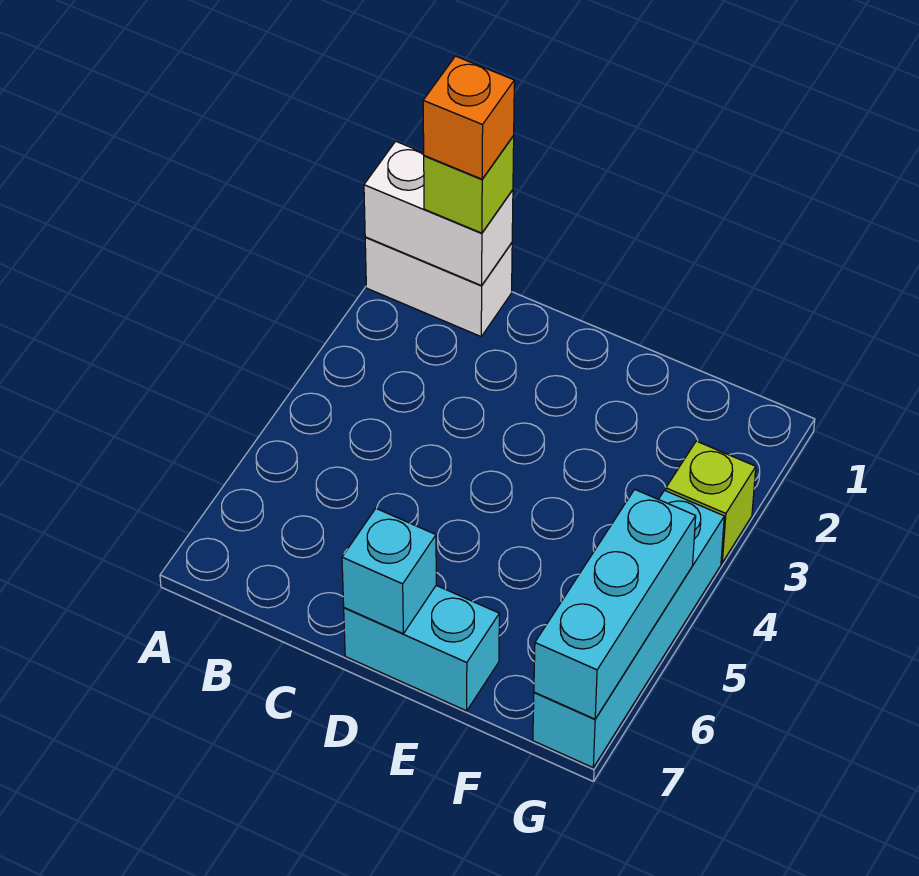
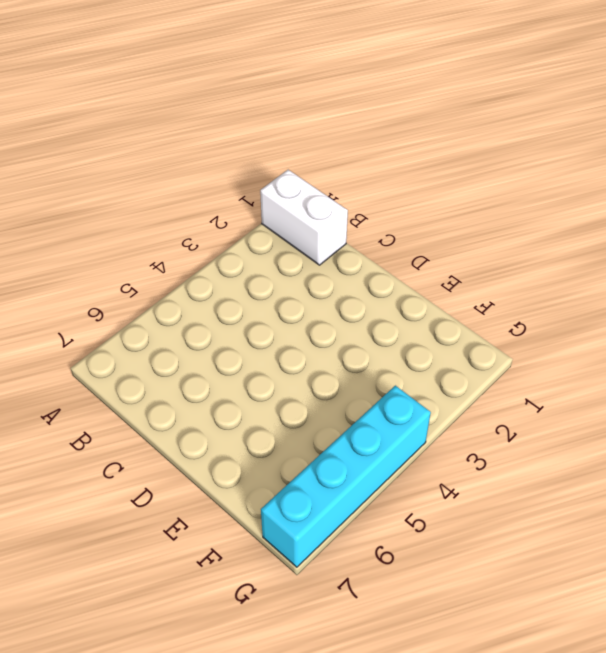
none -> cyan 1x2 brick [344,585,499,711]
none -> lime 1x1 brick [666,441,756,563]

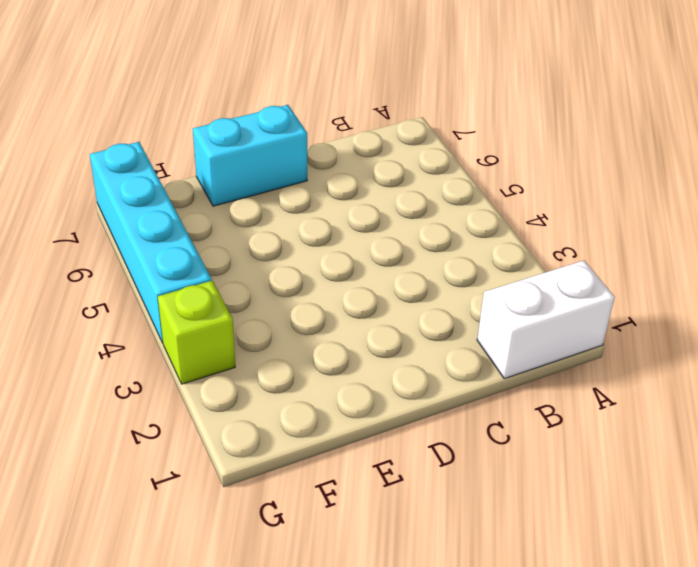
none -> white 1x2 brick [364,141,513,286]
none -> cyan 1x1 brick [342,508,436,634]

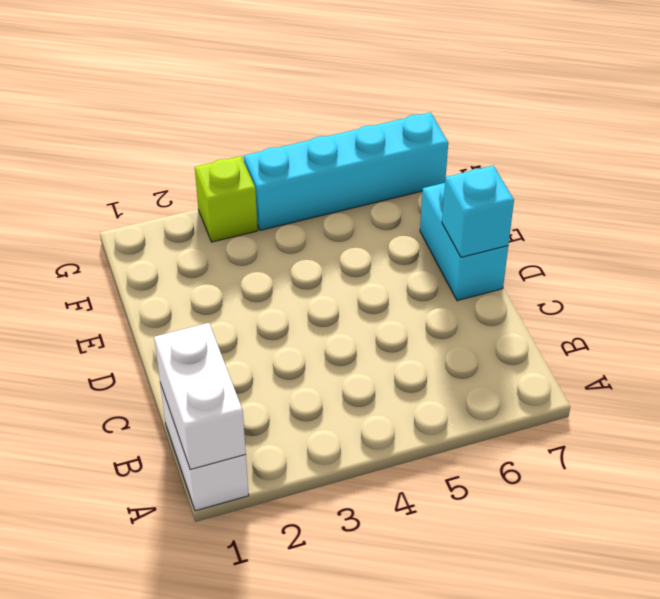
none -> cyan 1x3 brick [534,489,696,719]
none -> lime 1x1 brick [424,136,514,233]

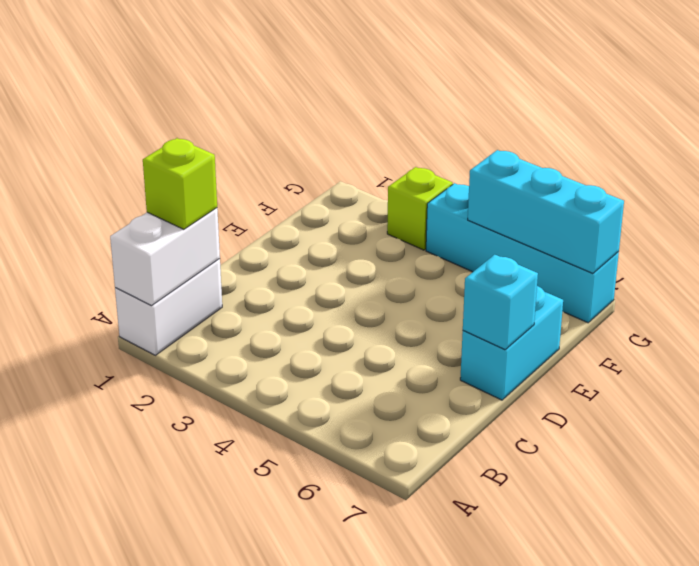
none -> orange 1x1 brick [423,56,514,179]

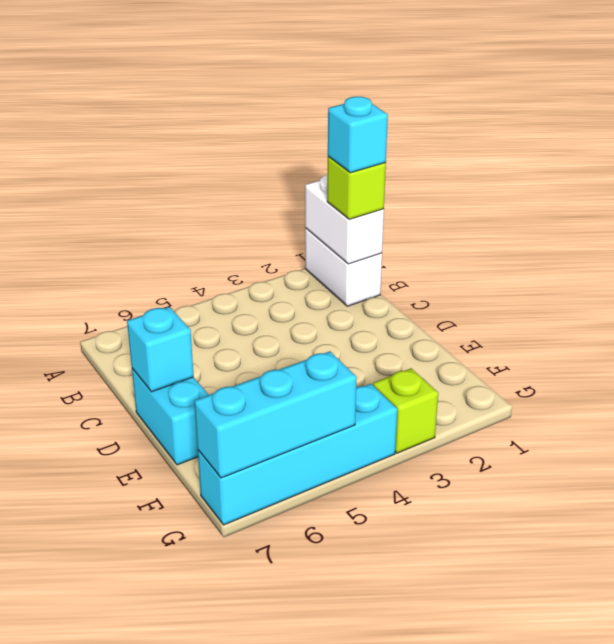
cyan 1x1 brick [328,97,388,173] -> orange 1x1 brick [423,56,514,179]

